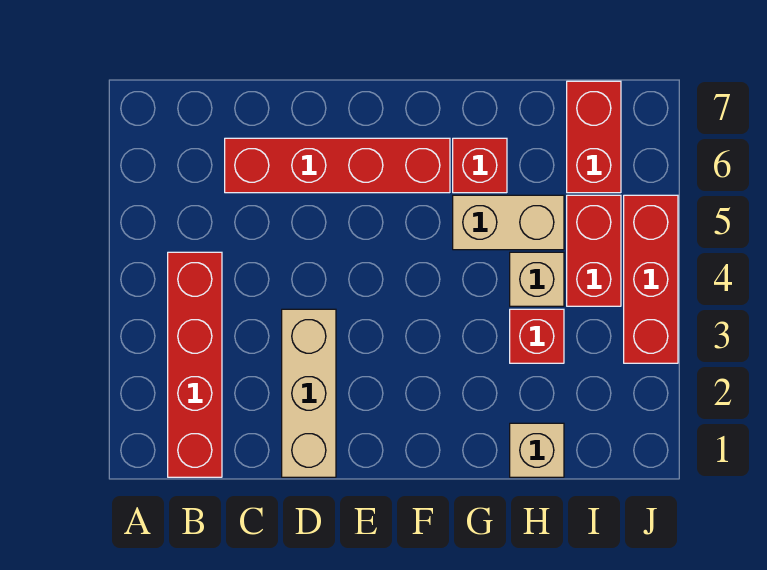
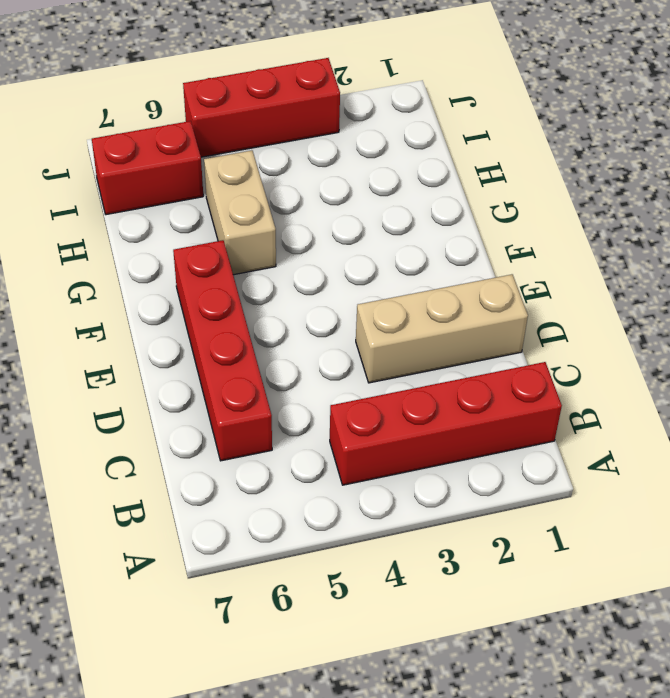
none -> red 1x1 brick [453,138,507,193]
none -> tan 1x1 brick [510,423,564,477]

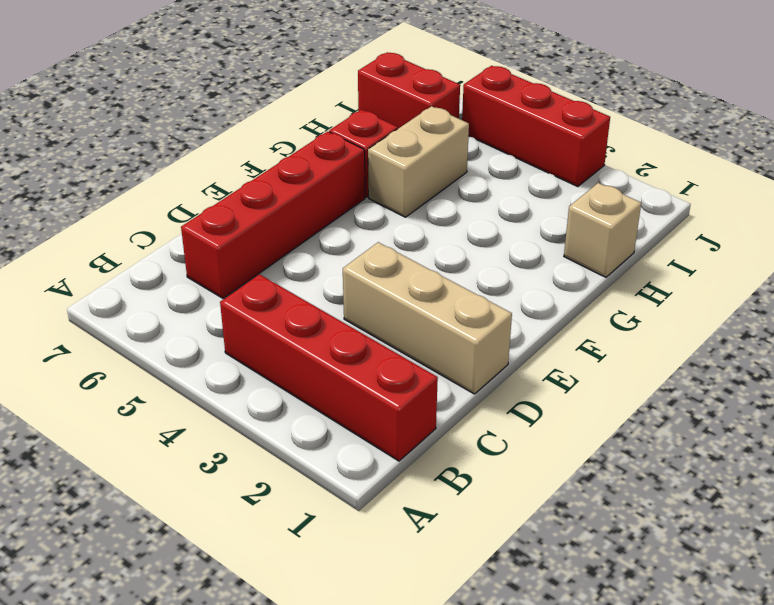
none -> red 1x1 brick [510,309,564,363]
none -> tan 1x1 brick [510,252,564,306]

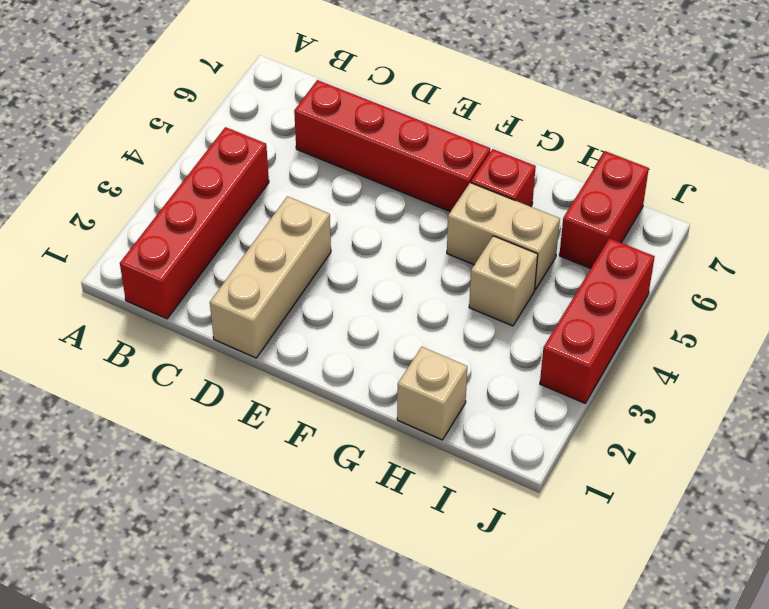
none -> red 1x1 brick [510,309,564,363]
none -> red 1x2 brick [567,195,621,306]

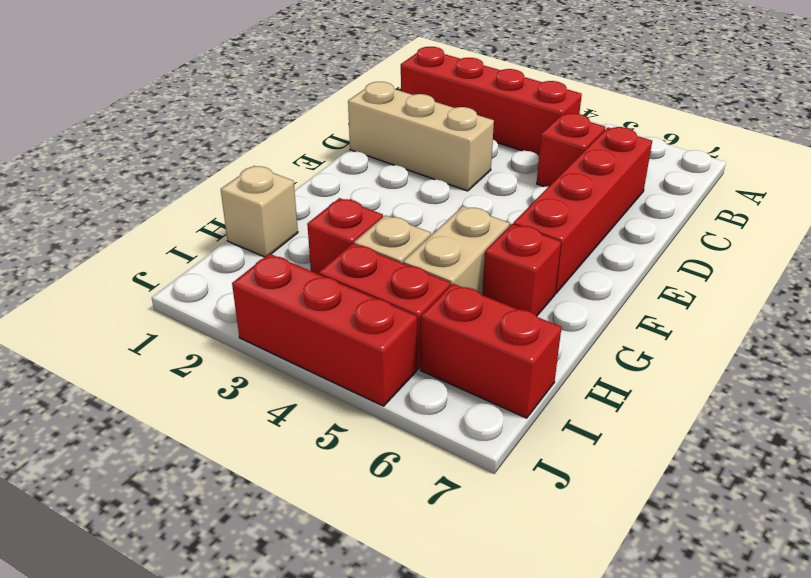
red 1x1 brick [537,113,605,187] -> none

